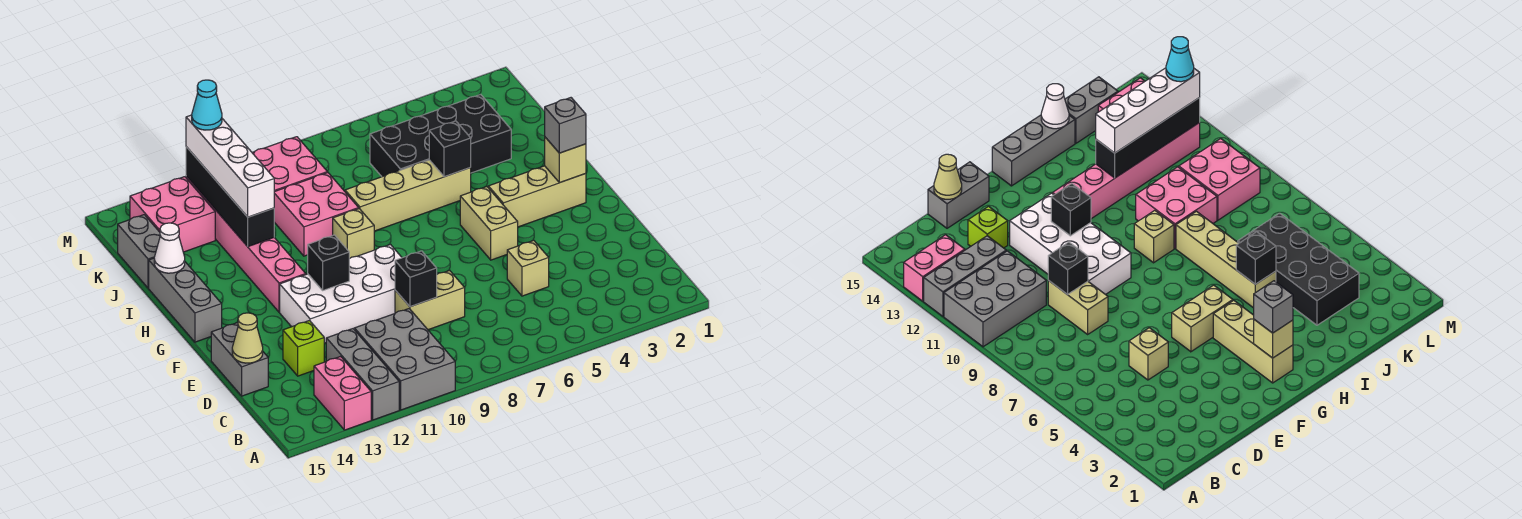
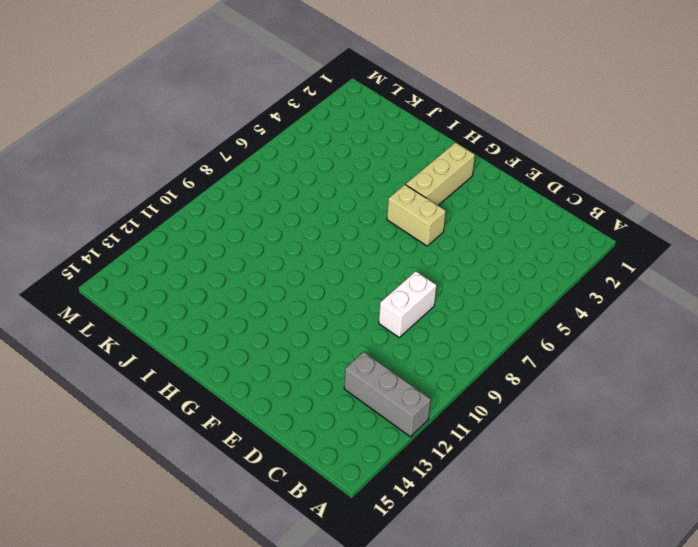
white 1x2 brick [379,271,437,337] -> tan 1x2 brick [395,270,465,330]
none -> grey 2x3 brick [355,309,455,410]
none -> pink 1x2 brick [314,356,371,430]
none -> tan 1x1 brick [507,240,549,296]

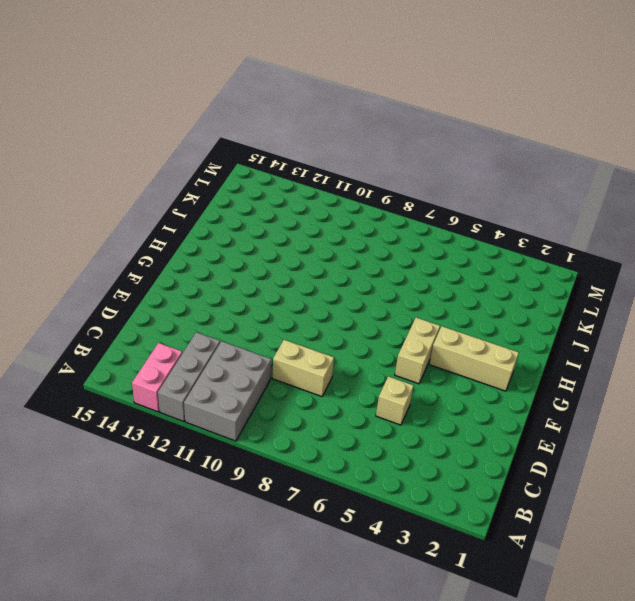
none -> lime 1x1 brick [283,321,324,376]
none -> grey 1x2 brick [211,323,268,396]
none -> white 2x4 brick [280,245,402,343]

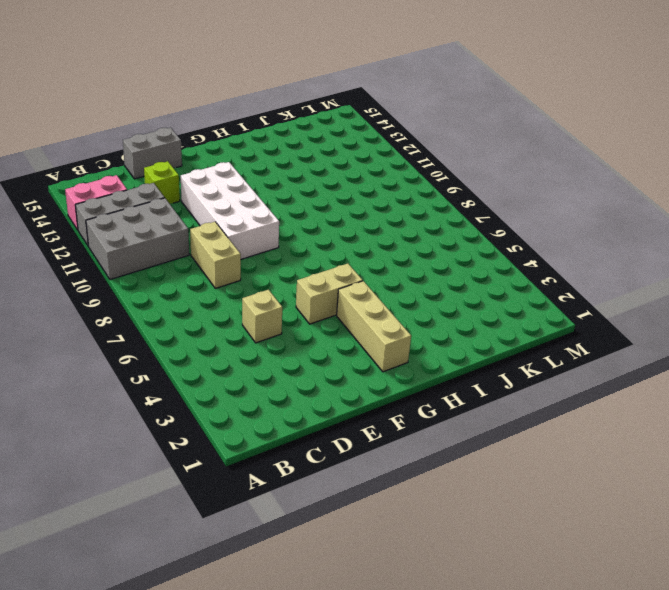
none -> pink 1x6 brick [186,176,306,312]
none -> grey 1x3 brick [149,258,222,342]
none -> tan 1x1 brick [333,209,374,259]

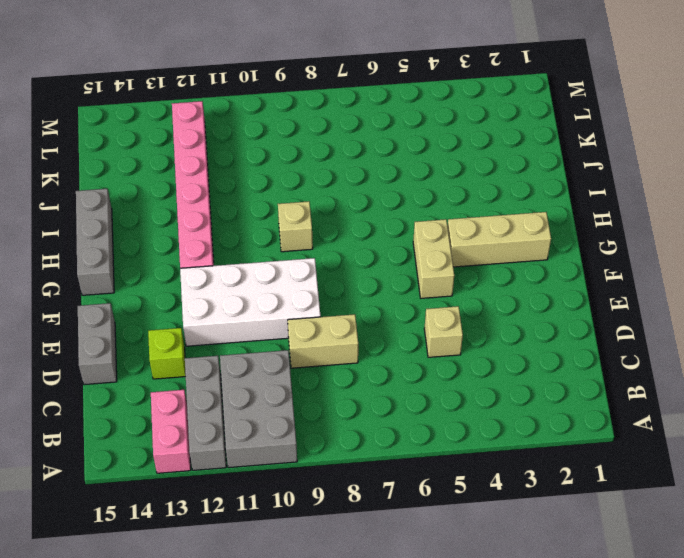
none -> tan 1x4 brick [345,160,471,231]
none -> pink 2x2 brick [274,173,359,256]
none -> black 2x4 brick [370,95,511,177]

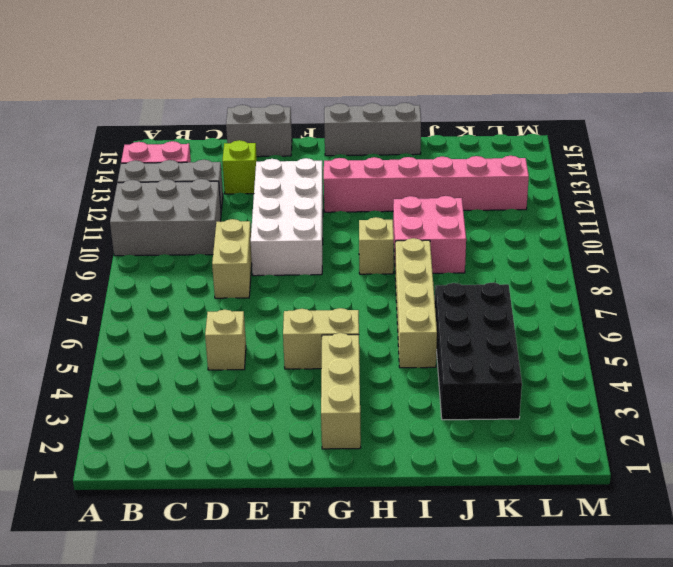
none -> grey 1x2 brick [118,215,160,288]
none -> pink 2x2 brick [252,137,327,192]
none -> pink 2x2 brick [130,177,215,252]

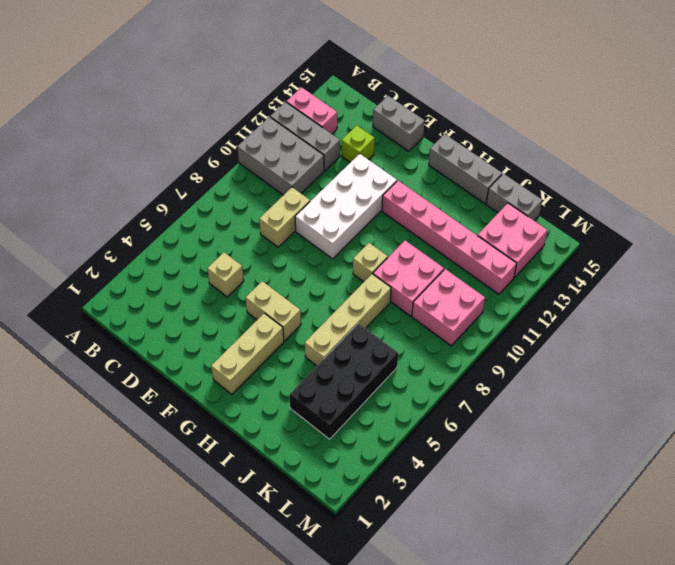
none -> black 1x1 brick [395,251,437,307]
none -> tan 1x1 cone [232,313,263,363]
none -> black 1x1 brick [308,235,349,290]

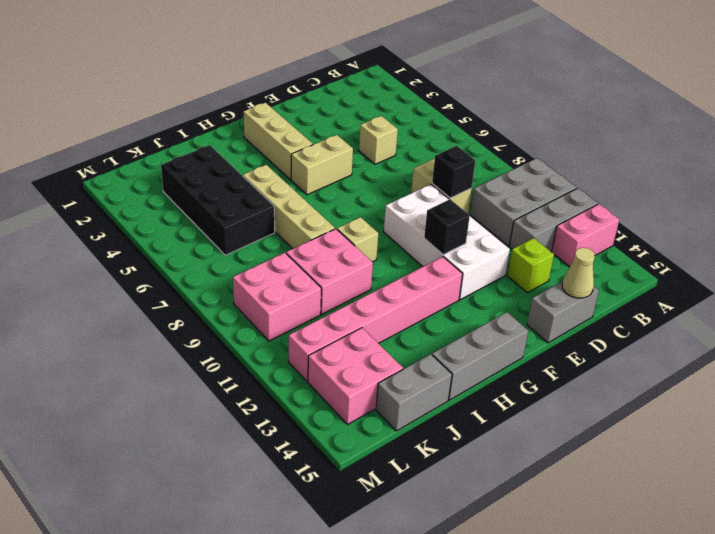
none -> tan 1x1 brick [545,137,586,183]
none -> black 1x1 brick [429,121,471,177]
none -> black 1x4 brick [186,147,274,247]

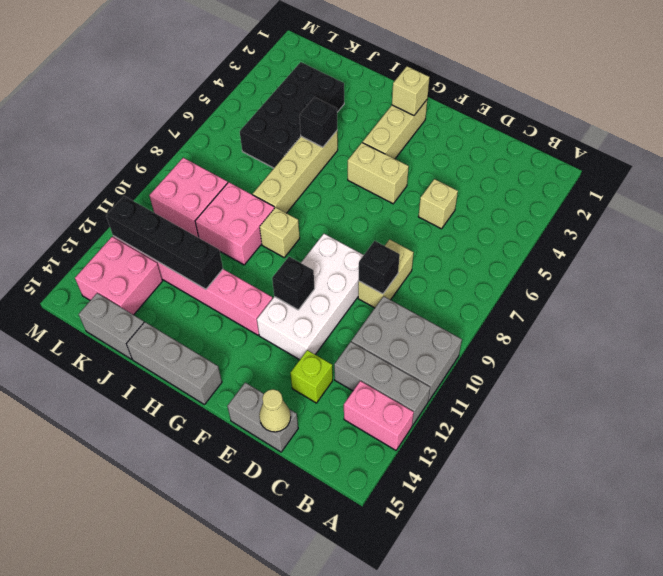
none -> white 1x1 cone [154,223,185,273]
none -> grey 1x1 brick [545,98,586,153]
none -> white 1x4 brick [186,115,274,217]

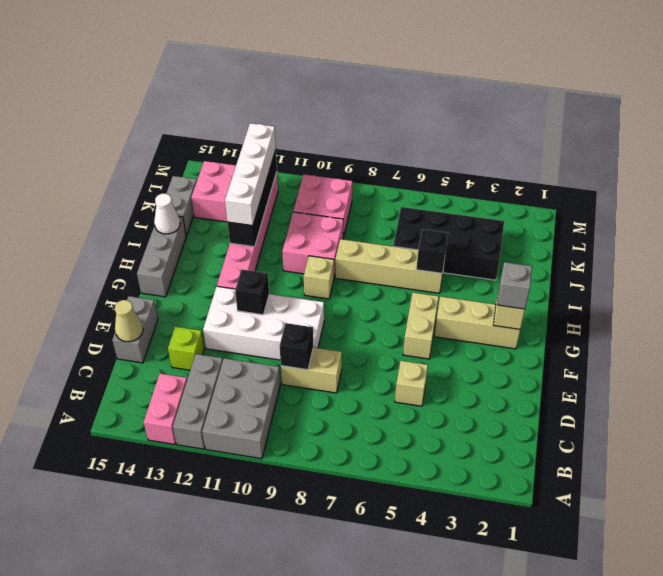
none -> cyan 1x1 cone [192,80,222,130]

